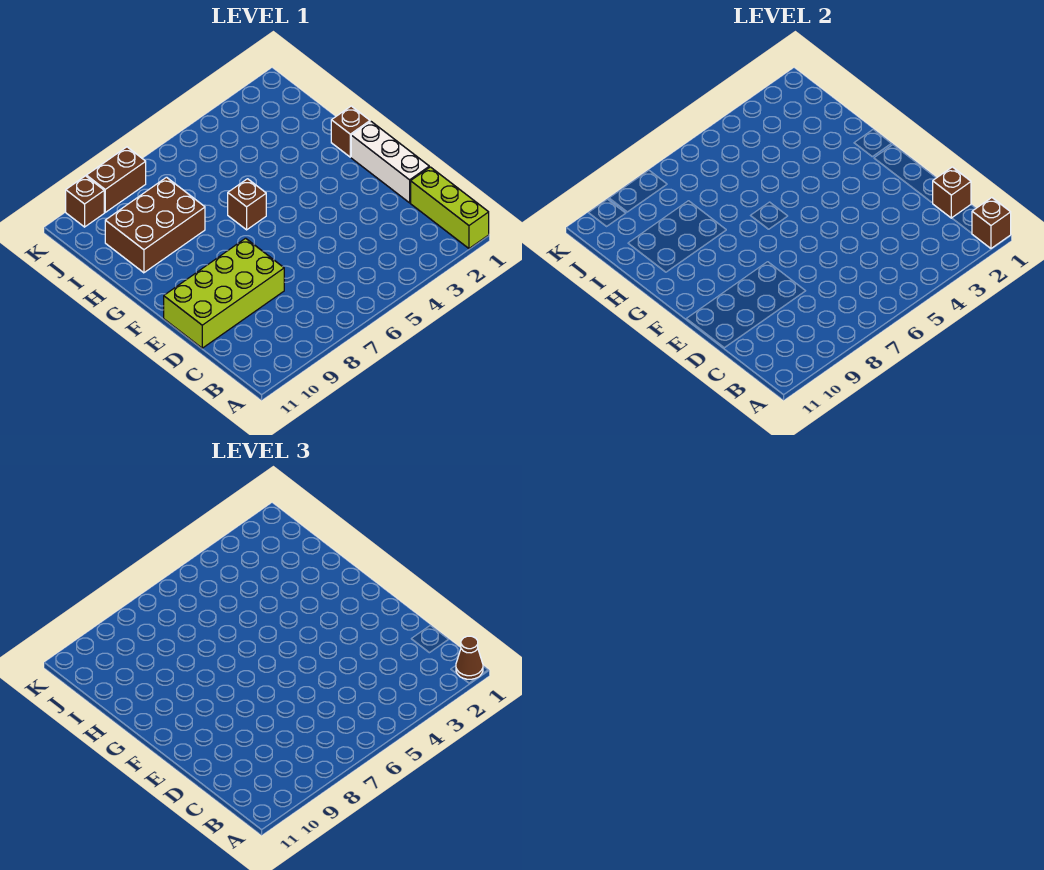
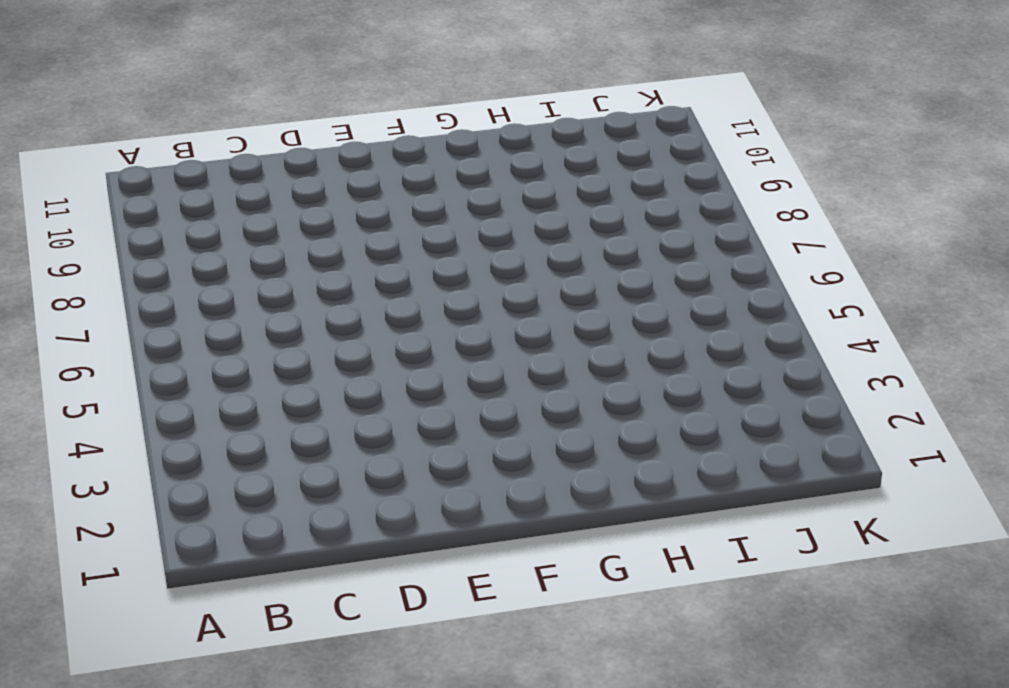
none -> lime 1x3 brick [411,167,489,248]
none -> white 1x3 brick [351,122,429,203]

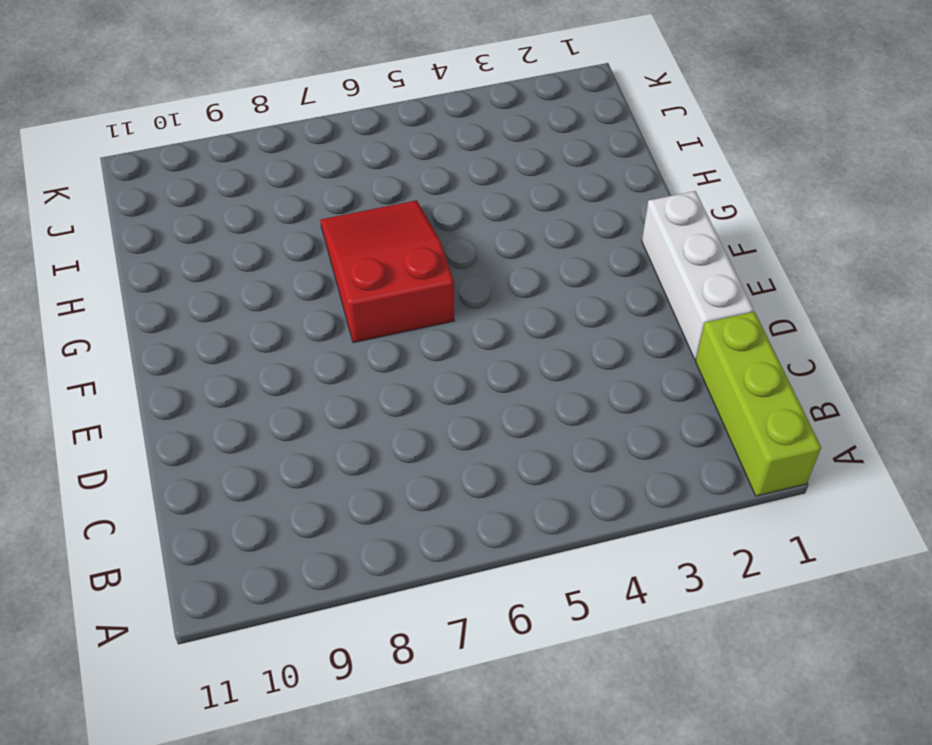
red 2x3 slope [321,200,455,343] -> brown 1x1 brick [228,179,266,230]
none -> lime 2x4 brick [164,238,284,348]
none -> brown 1x1 brick [331,106,370,157]

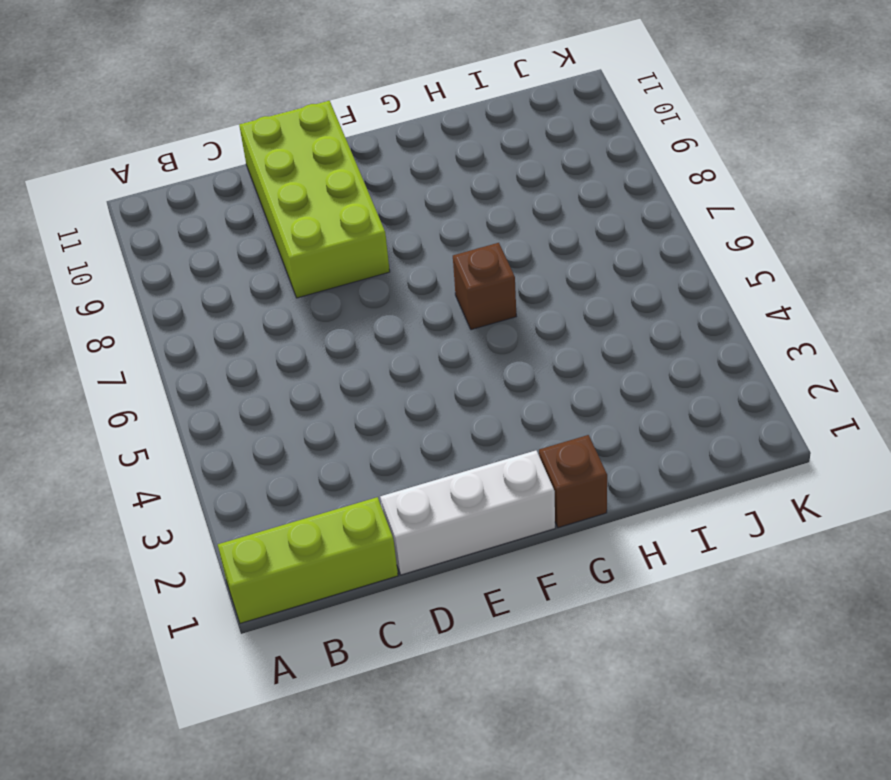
none -> brown 2x3 brick [105,177,205,273]
none -> brown 1x2 brick [86,147,146,212]

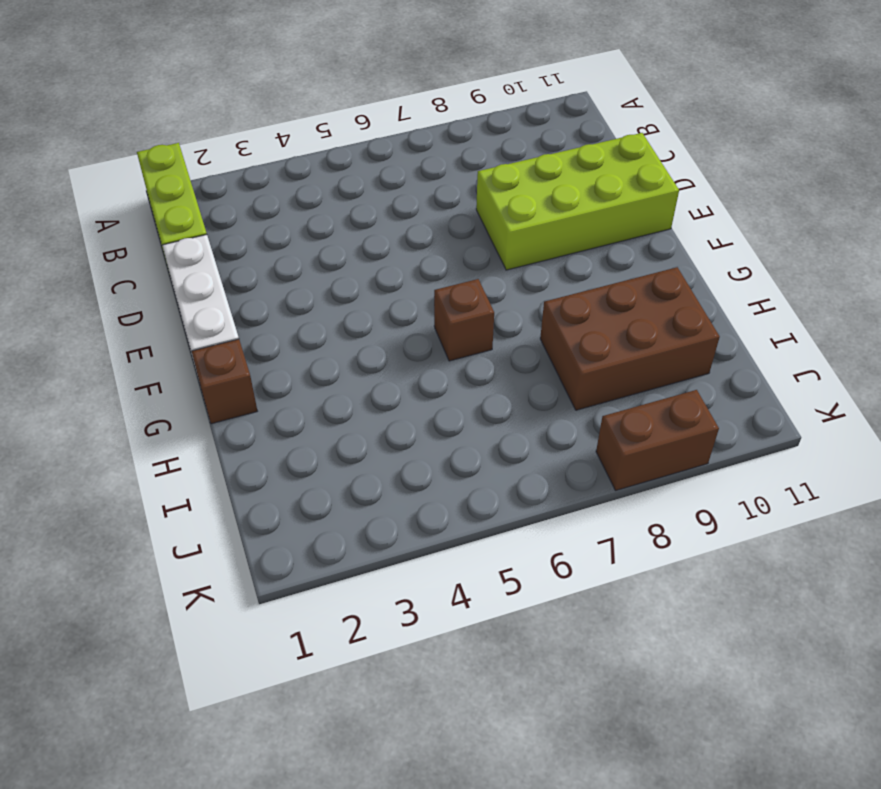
none -> brown 1x1 brick [66,176,104,227]
none -> brown 1x1 brick [972,198,1011,248]

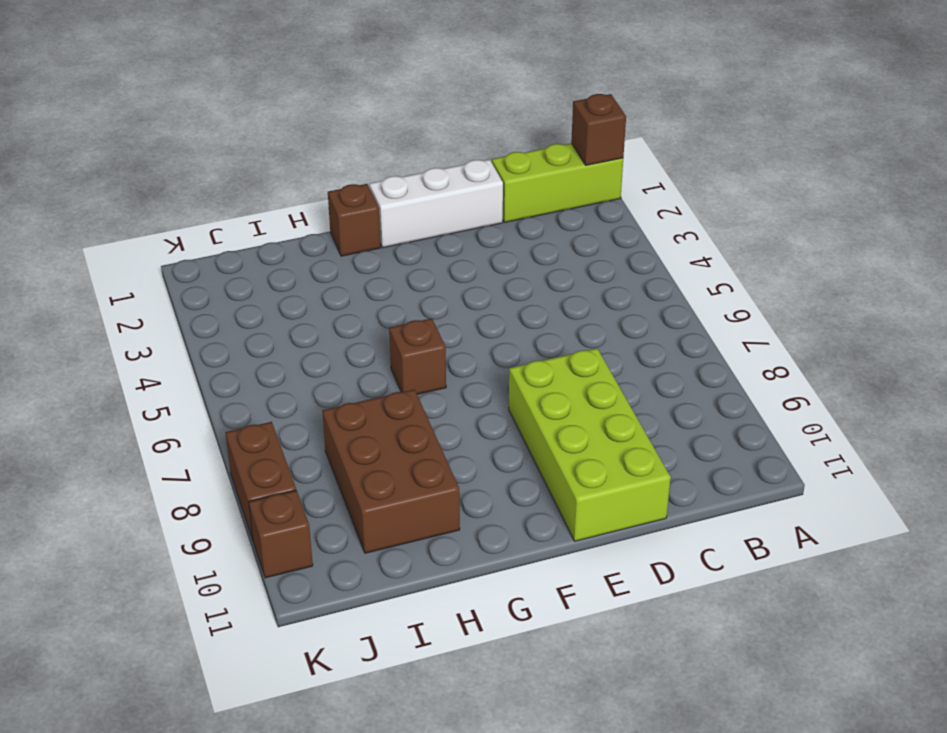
none -> brown 1x1 brick [933,167,971,218]
none -> brown 1x1 cone [456,636,483,679]

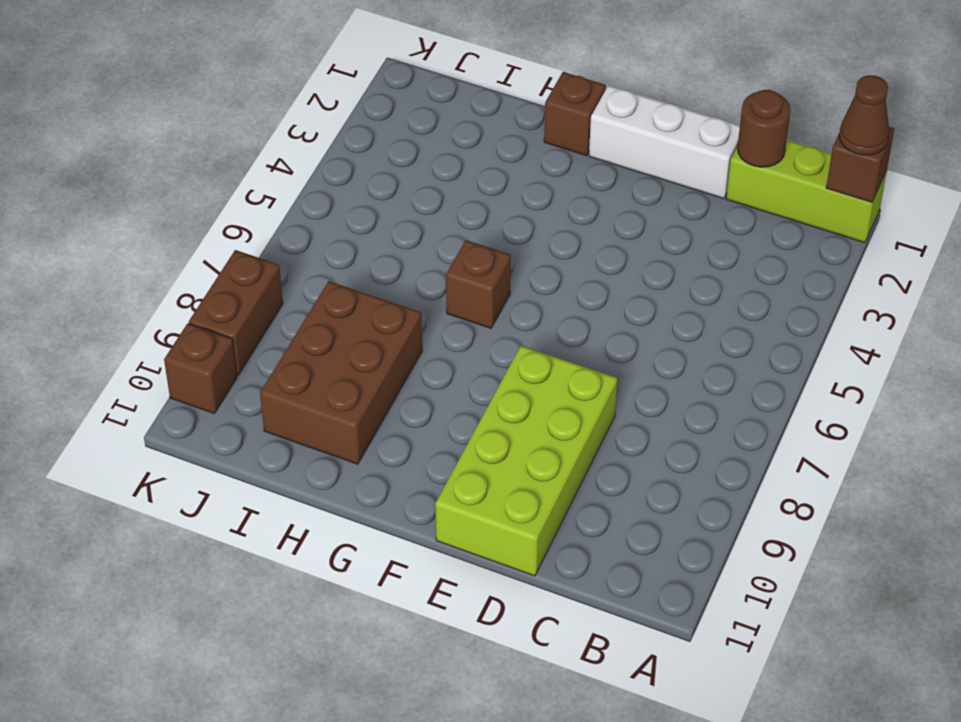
brown 1x1 round brick [737,90,791,167] -> brown 1x1 brick [933,167,971,218]

